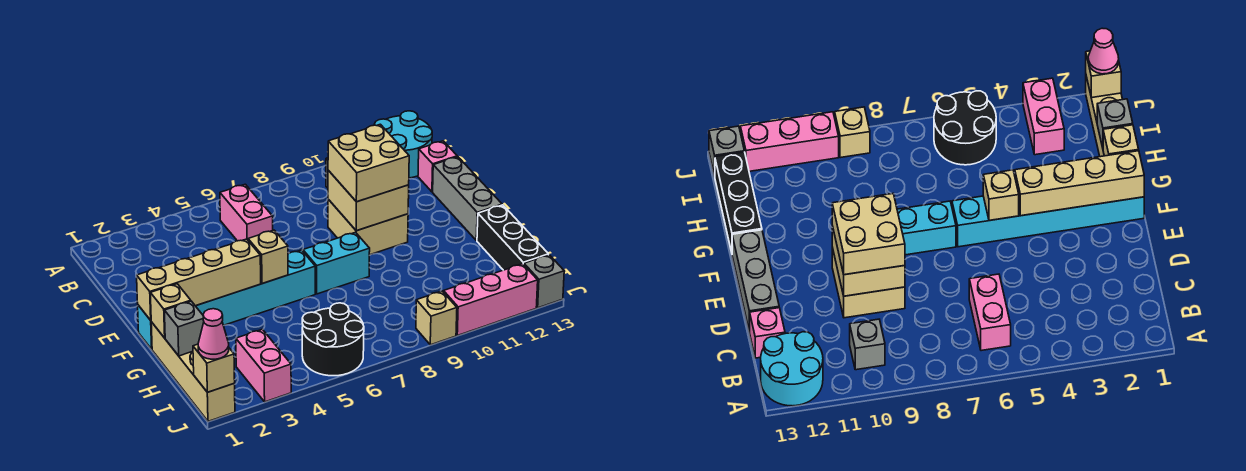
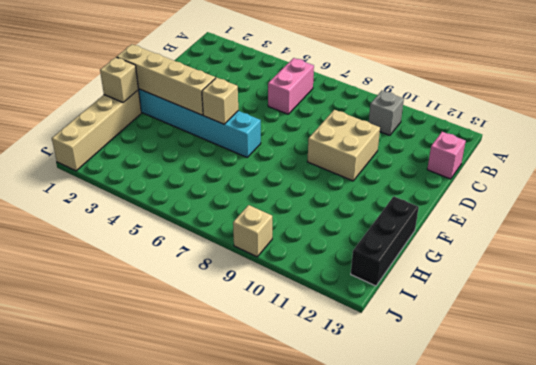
none -> cyan 2x2 round brick [374,111,432,178]
none -> grey 1x3 brick [433,157,502,241]
none -> cyan 1x2 brick [303,232,370,294]

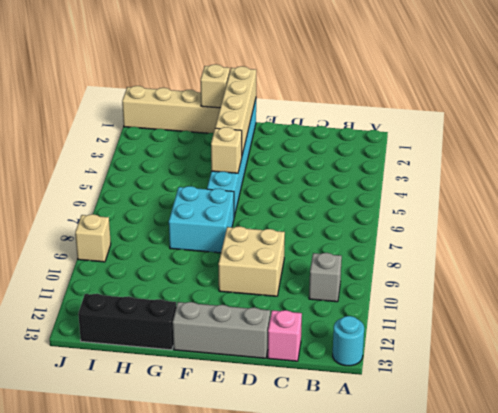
cyan 1x1 round brick [333,316,364,366] -> cyan 2x2 round brick [374,111,432,178]
cyan 2x2 brick [169,186,234,253] -> cyan 1x2 brick [303,232,370,294]
none -> pink 1x2 brick [220,184,273,241]
none -> pink 1x2 brick [236,329,291,402]
none -> black 2x2 round brick [302,303,364,376]

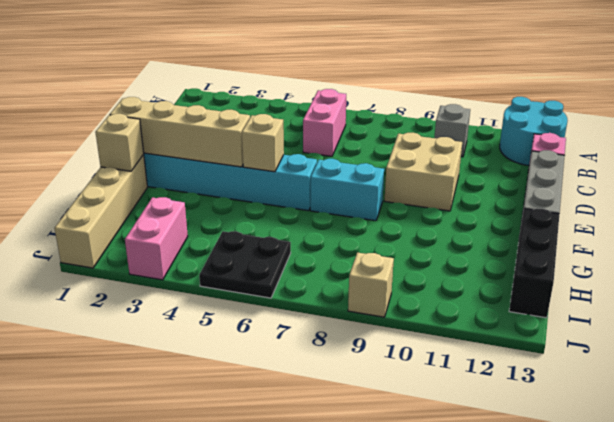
black 2x2 plate [199,231,291,298] -> black 2x2 round brick [302,303,364,376]
none -> pink 1x3 brick [444,264,538,335]
none -> grey 1x1 brick [524,255,564,308]
none -> tan 2x2 brick [328,170,409,231]

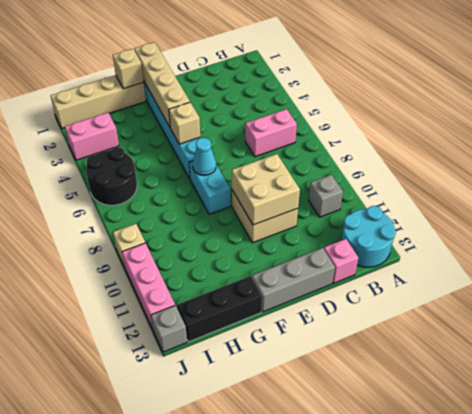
cyan 1x1 cone [193,138,216,175] -> none
none -> grey 1x1 brick [164,301,204,356]
none -> tan 1x1 brick [193,344,235,392]
none -> tan 2x2 brick [328,124,409,202]

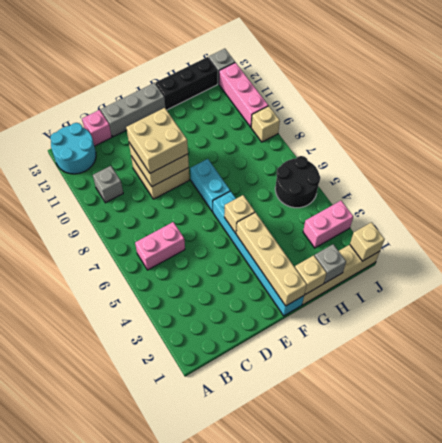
none -> pink 1x1 cone [198,309,229,359]

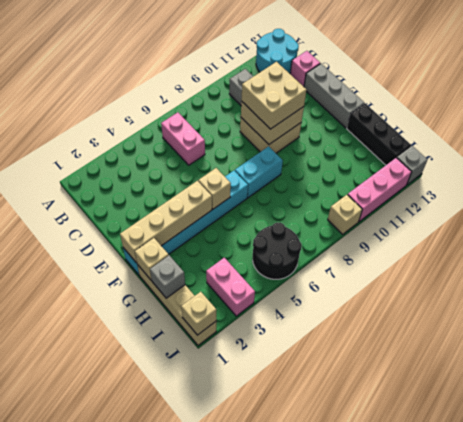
none -> pink 1x1 cone [198,309,229,359]

